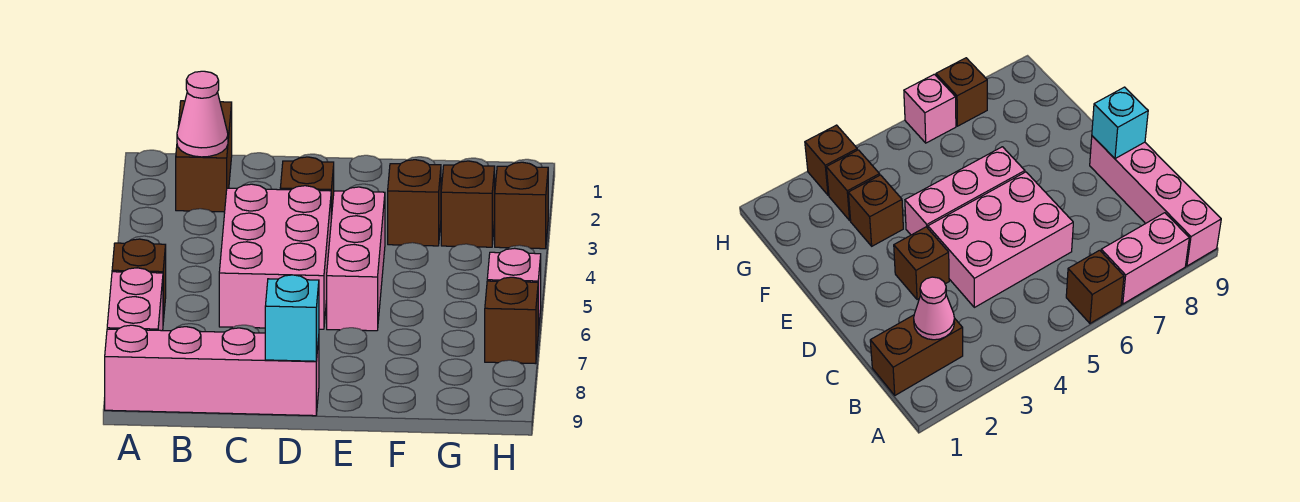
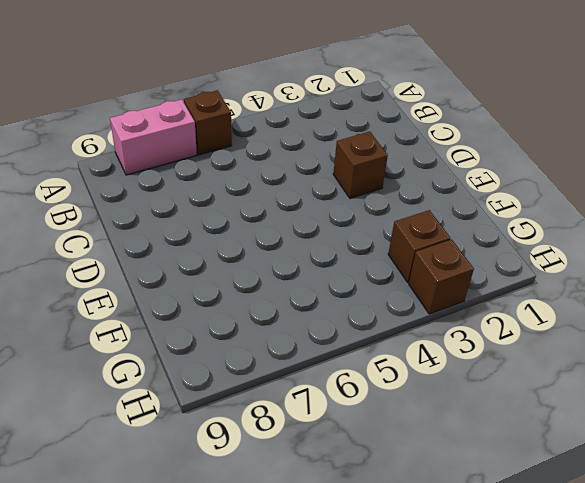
none -> pink 1x4 brick [105,325,319,416]
none -> brown 1x2 brick [176,101,232,212]
none -> pink 2x3 brick [219,184,331,329]

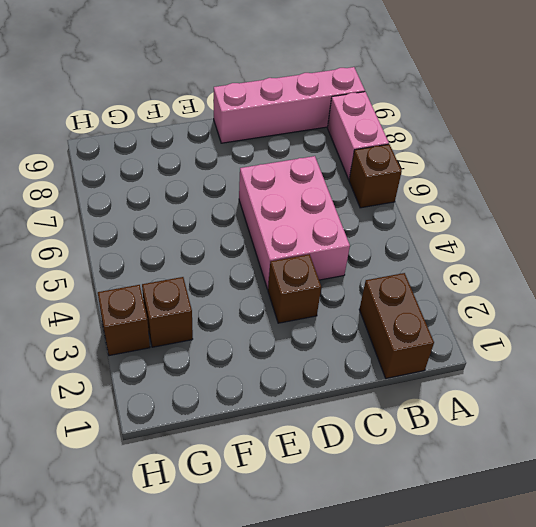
none -> pink 1x3 brick [327,187,385,331]
none -> brown 1x1 brick [388,160,441,246]
none -> pink 1x1 brick [487,248,541,333]

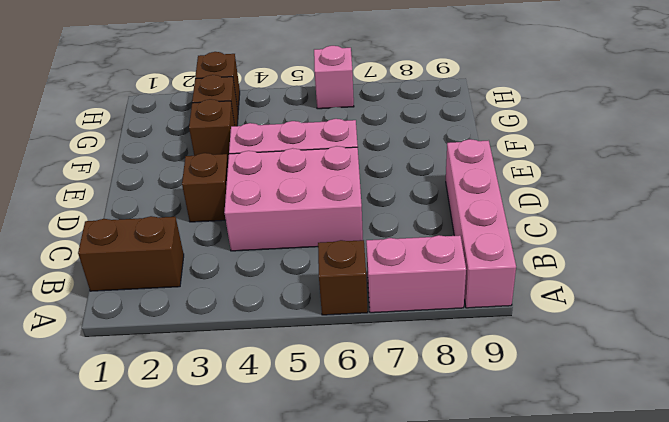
none -> brown 1x1 brick [485,277,538,364]
none -> pink 1x1 cone [177,71,228,157]
none -> cyan 1x1 brick [265,275,319,361]

